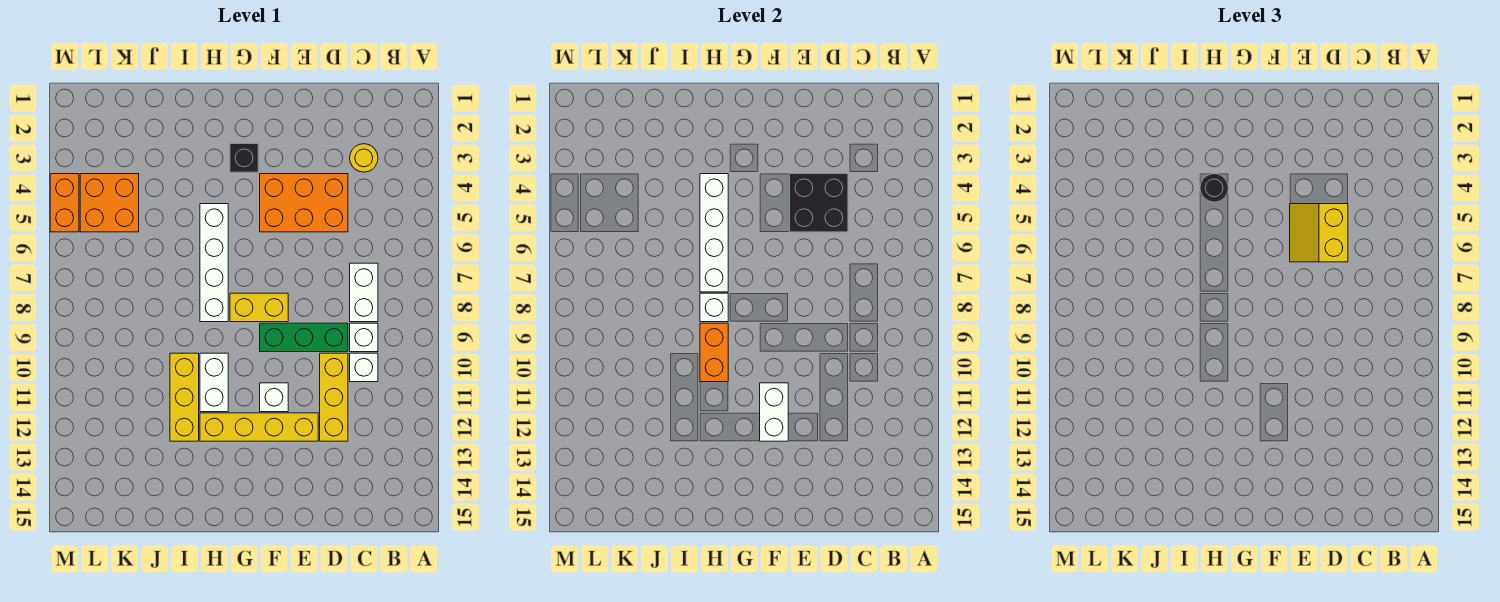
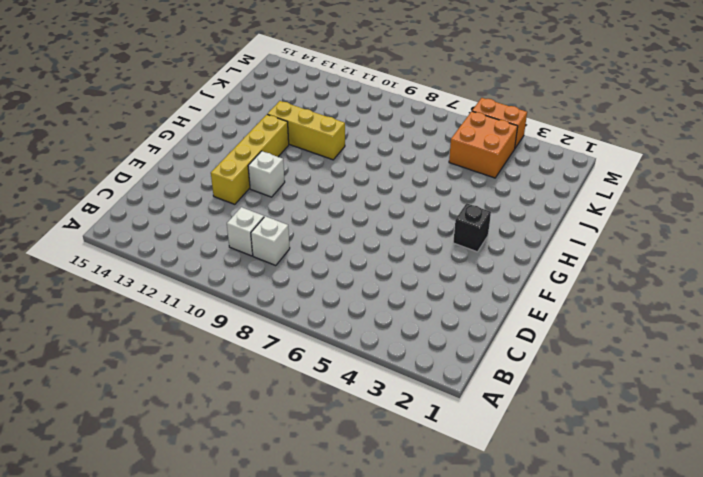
none -> yellow 1x1 round brick [350,144,378,172]
none -> white 1x2 brick [350,263,378,322]
none -> orange 2x3 brick [260,174,348,232]

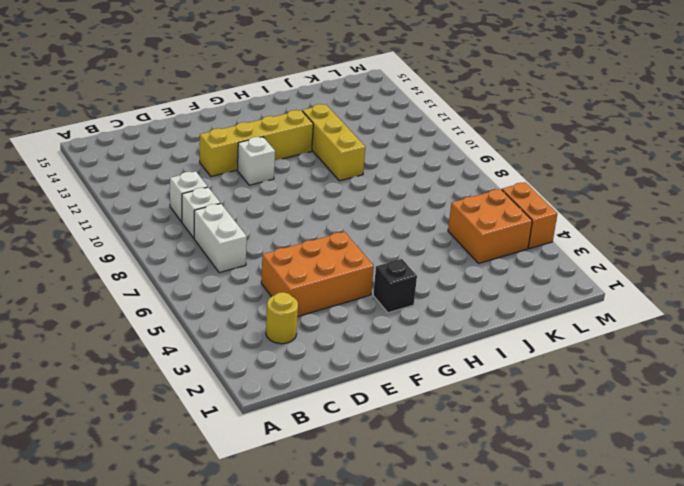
none -> green 1x3 brick [260,323,348,352]
none -> yellow 1x3 brick [320,353,348,441]
none -> yellow 1x2 brick [230,293,288,322]

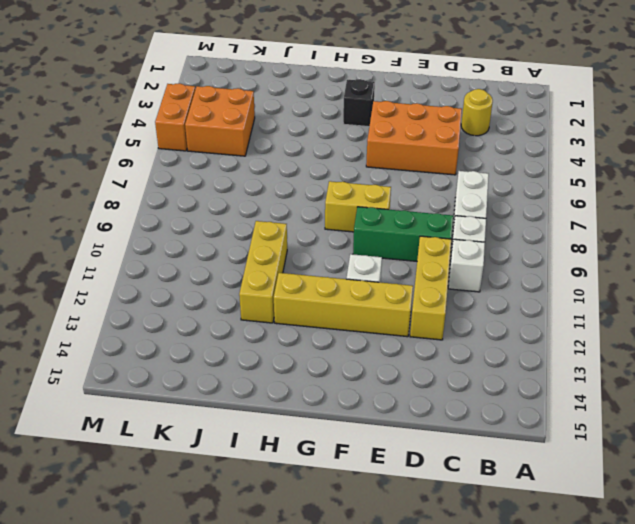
none -> white 1x4 brick [200,204,228,322]
none -> white 1x2 brick [200,353,228,412]
none -> black 2x2 brick [790,174,848,232]

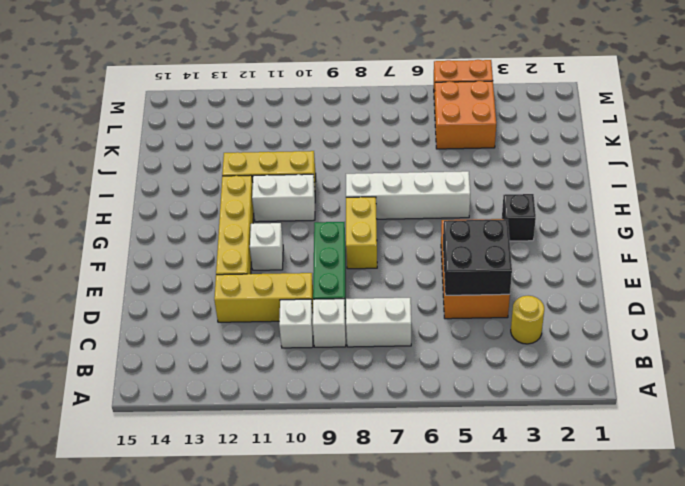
none -> white 1x2 brick [760,383,788,441]
none -> white 1x4 brick [700,174,728,292]
none -> white 1x1 brick [700,293,728,322]

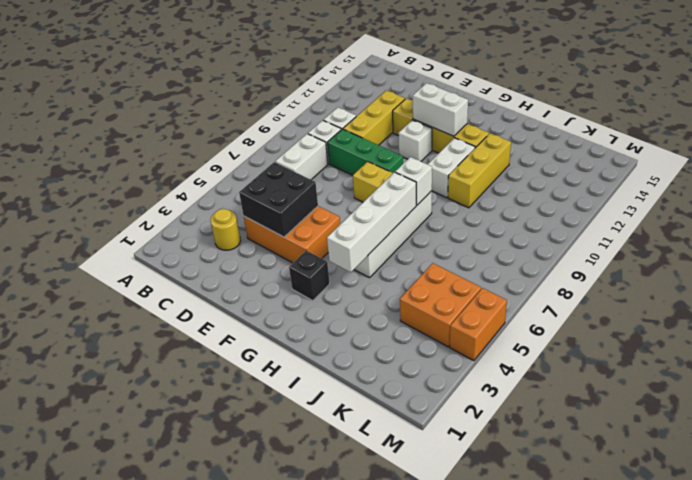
white 1x2 brick [413,83,468,136] -> white 1x2 brick turned to [760,383,788,441]
none -> orange 1x2 brick [700,323,728,382]
none -> yellow 2x2 slope [1290,204,1348,262]
none -> black 1x1 round brick [1200,174,1228,202]

